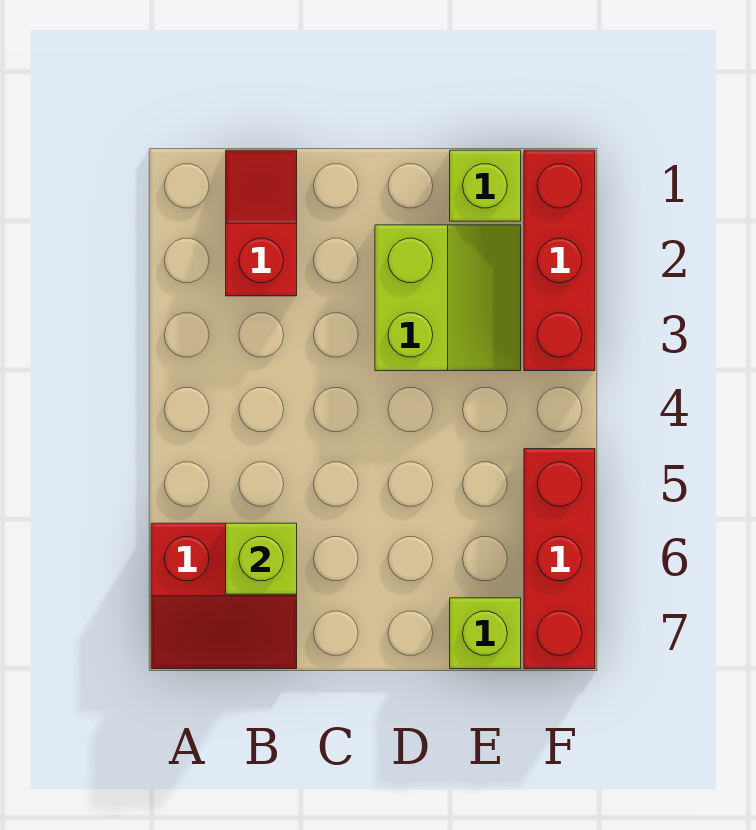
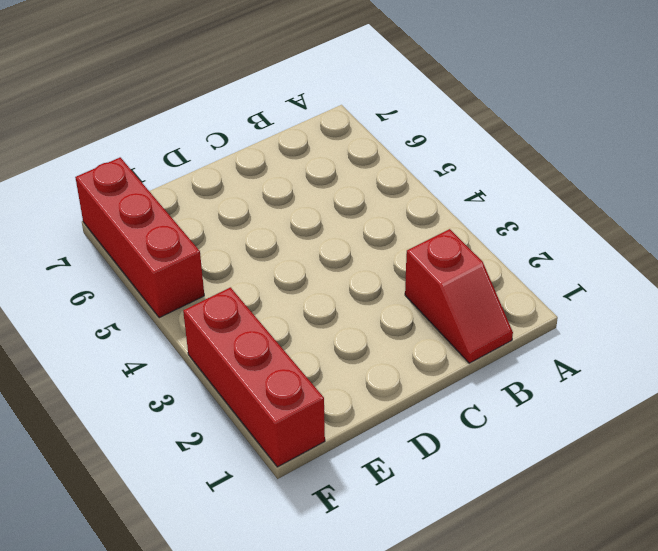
none -> red 2x2 slope [151,523,297,669]
none -> lime 2x2 slope [375,225,521,371]

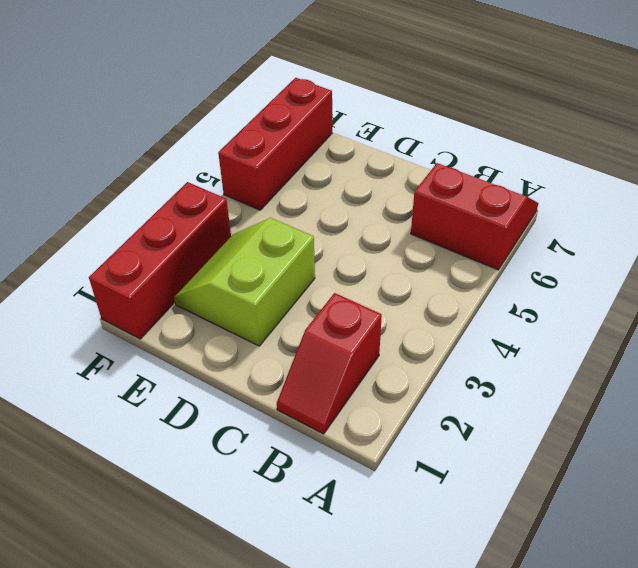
none -> lime 1x1 brick [450,150,521,221]
none -> lime 1x1 brick [450,598,521,669]

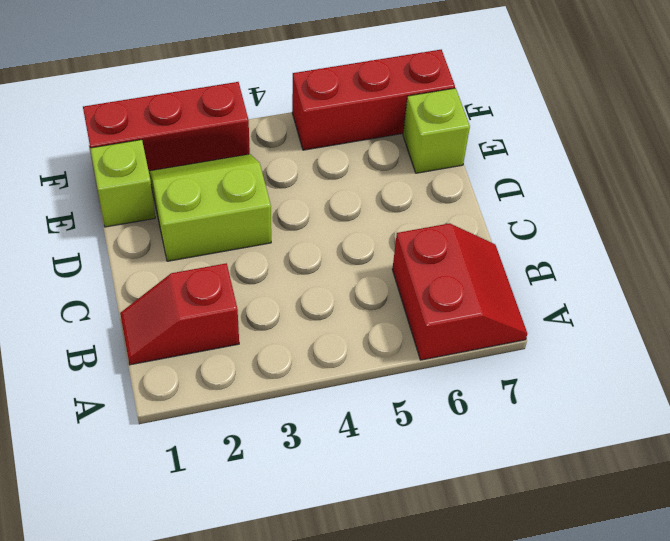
none -> lime 1x1 brick [226,523,297,594]

